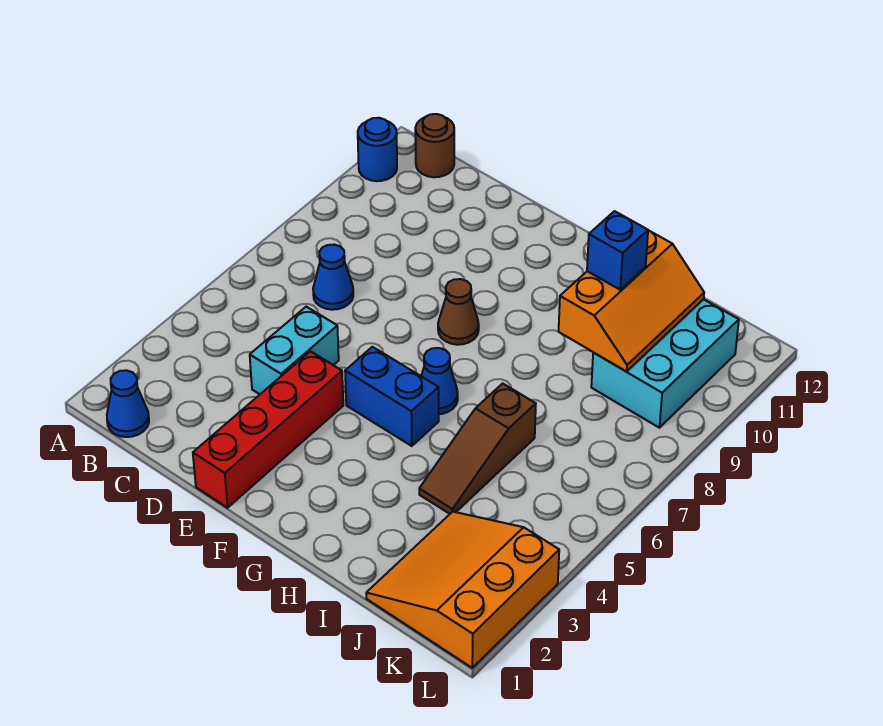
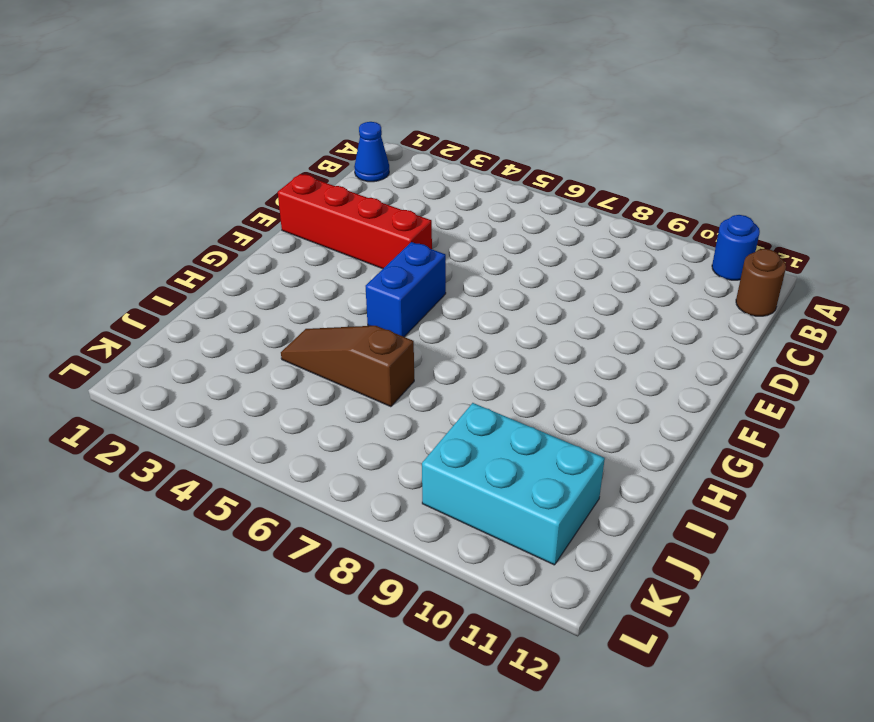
none -> blue 1x1 cone [313,245,353,310]
none -> cyan 1x2 brick [250,307,339,394]
none -> brown 1x1 cone [438,279,479,345]

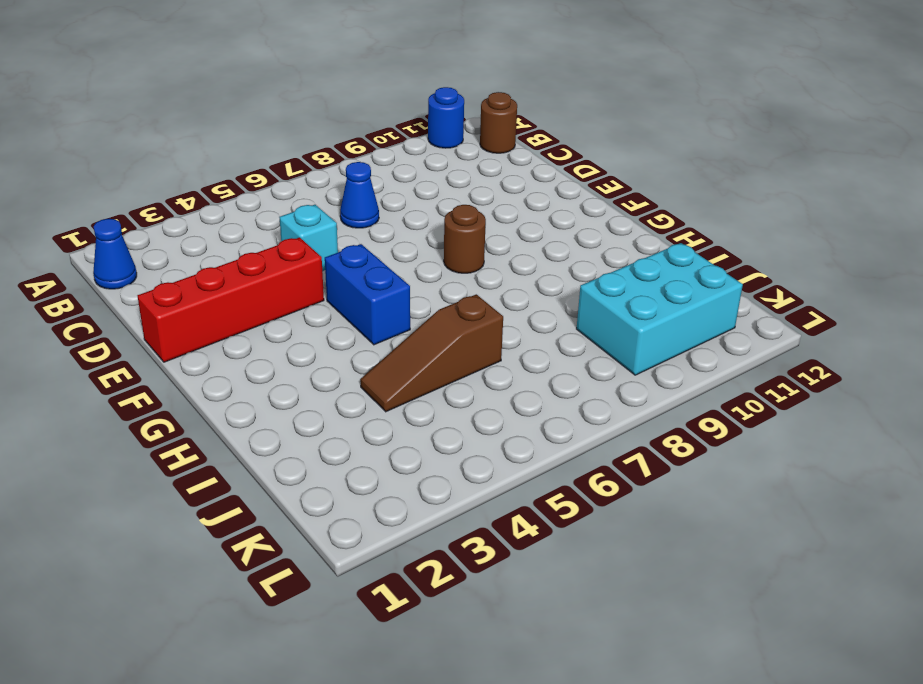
cyan 1x1 brick [279,205,338,272] -> cyan 1x2 brick [250,307,339,394]
brown 1x1 round brick [444,205,486,273] -> brown 1x1 cone [438,279,479,345]
none -> blue 1x1 cone [421,348,458,414]
none -> orange 3x3 slope [366,512,559,668]
none -> orange 2x3 slope [559,230,704,372]

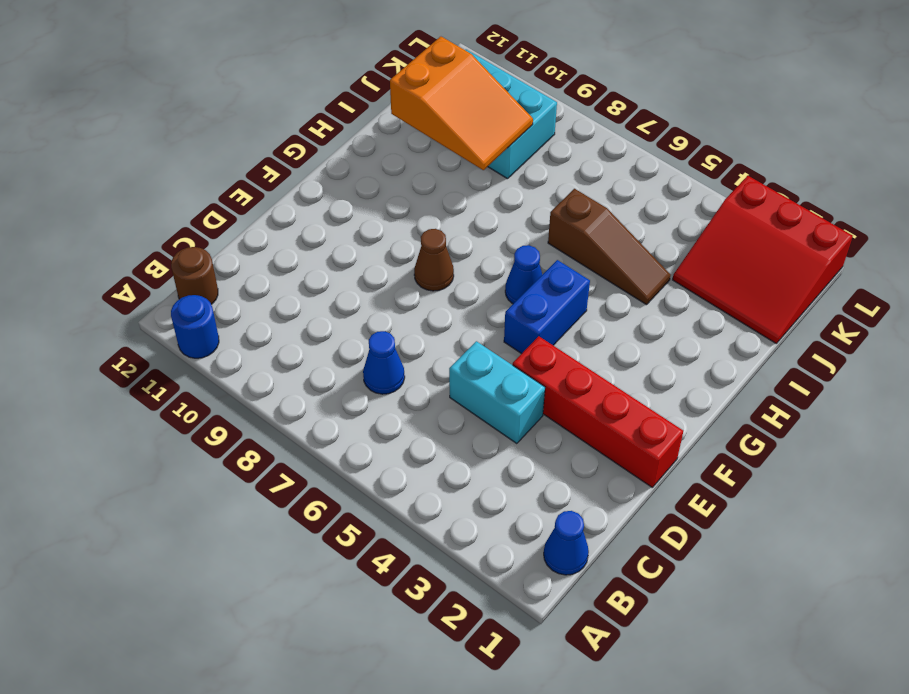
orange 2x3 slope [390,37,533,170] -> orange 2x3 slope turned to [559,230,704,372]
red 3x3 slope [673,176,853,343] -> orange 3x3 slope [366,512,559,668]
none -> blue 1x1 brick [587,211,648,290]

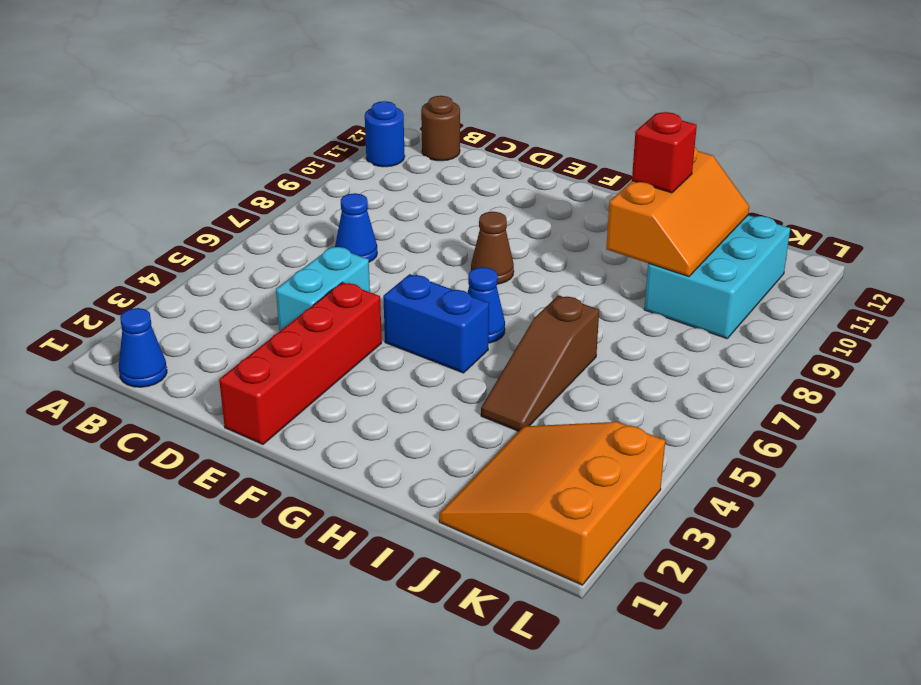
red 1x1 brick [632,112,697,193] -> blue 1x1 brick [587,211,648,290]

